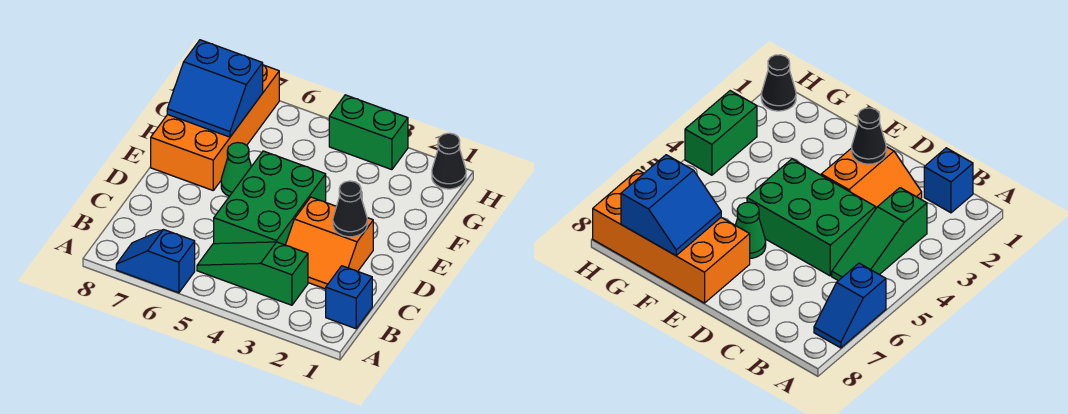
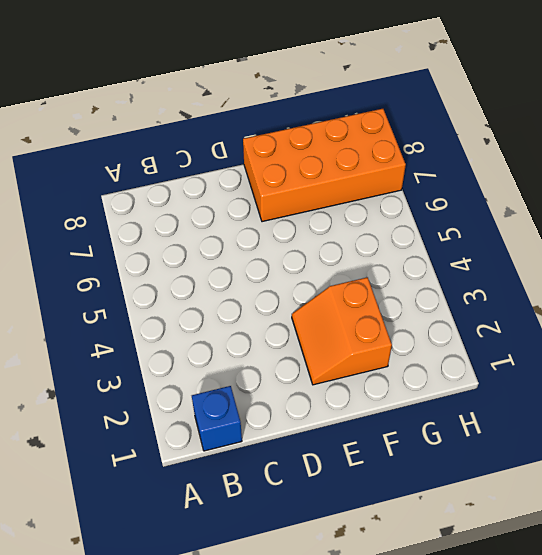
orange 2x2 slope [292,277,392,385] -> orange 2x2 slope moved to [286,197,373,289]
none -> blue 1x2 slope [116,230,195,293]
none -> green 1x3 slope [197,242,308,305]

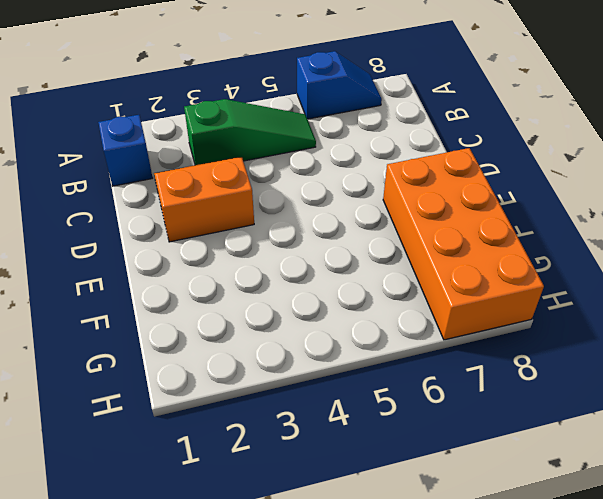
none -> green 2x3 brick [214,151,326,245]
none -> green 1x1 cone [221,143,251,196]

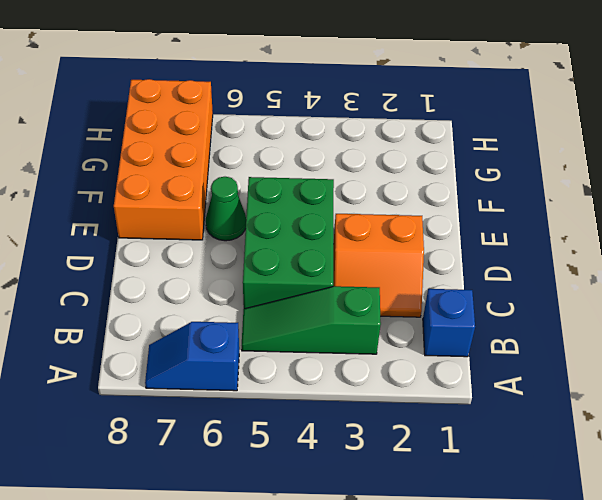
none -> black 1x1 cone [432,133,466,189]
none -> green 1x2 brick [329,95,408,170]

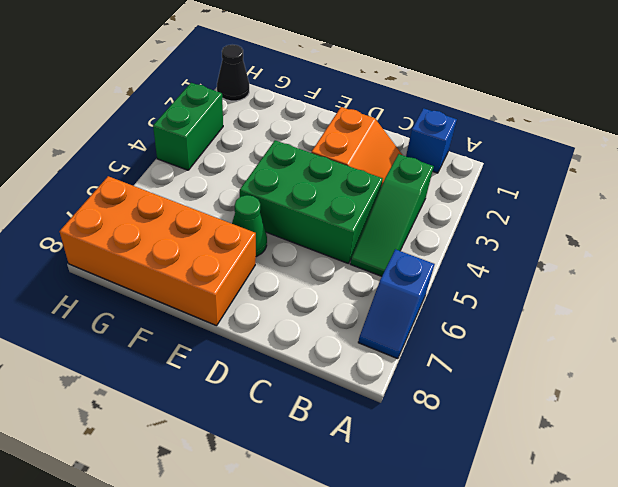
none -> black 1x1 cone [333,181,367,237]
none -> blue 2x2 slope [167,40,263,137]

